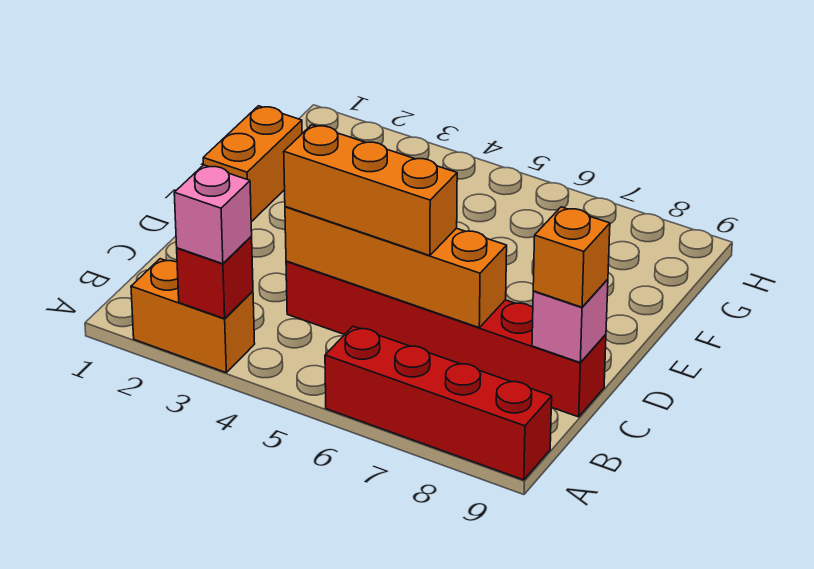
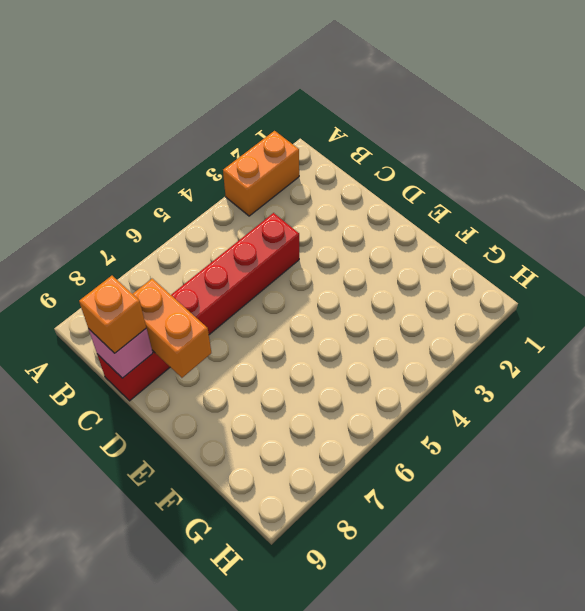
orange 1x2 brick [133,279,211,378] -> orange 1x2 brick moved to [203,106,302,222]
none -> red 1x4 brick [325,326,552,480]
none -> red 1x1 brick [177,237,253,319]

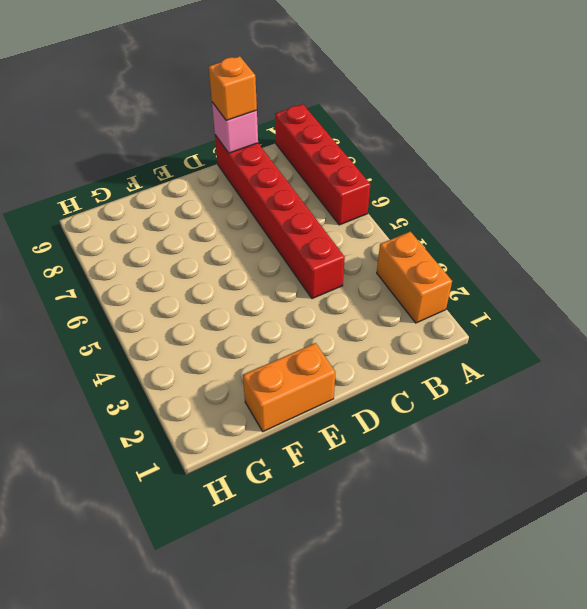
none -> red 1x1 brick [177,237,253,319]
none -> orange 1x4 brick [285,207,507,328]

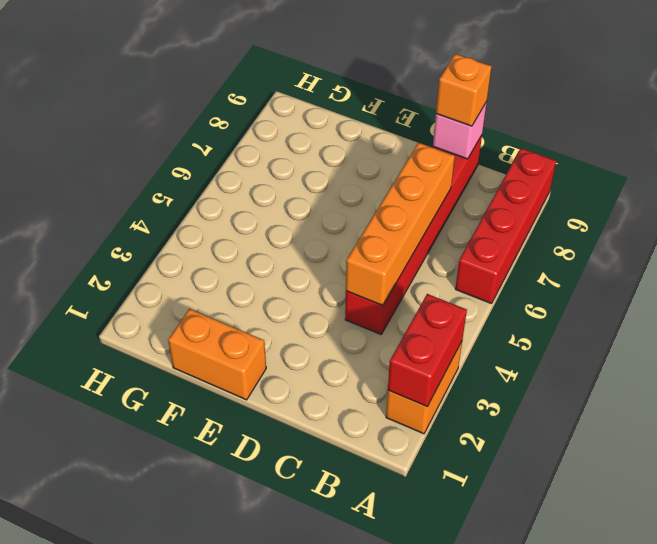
red 1x2 brick [388,294,467,406] -> red 1x1 brick [177,237,253,319]
none -> pink 1x1 brick [174,165,252,264]
none -> orange 1x3 brick [284,125,457,256]

